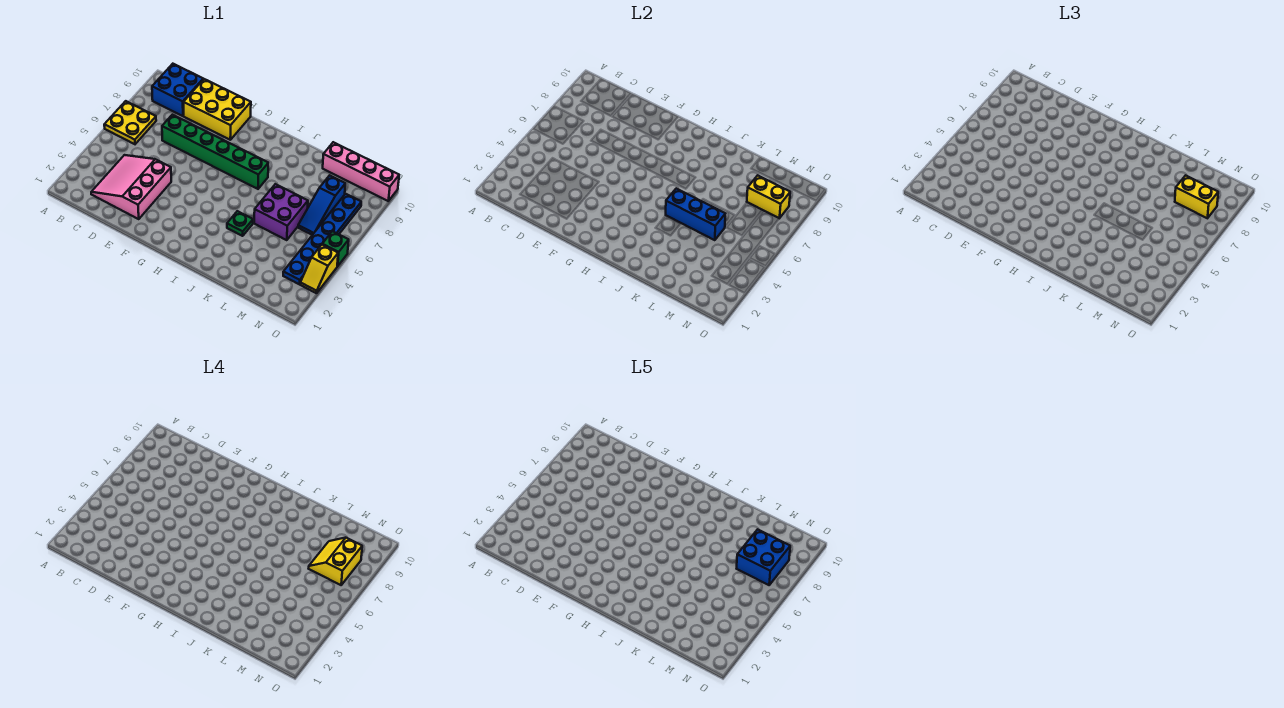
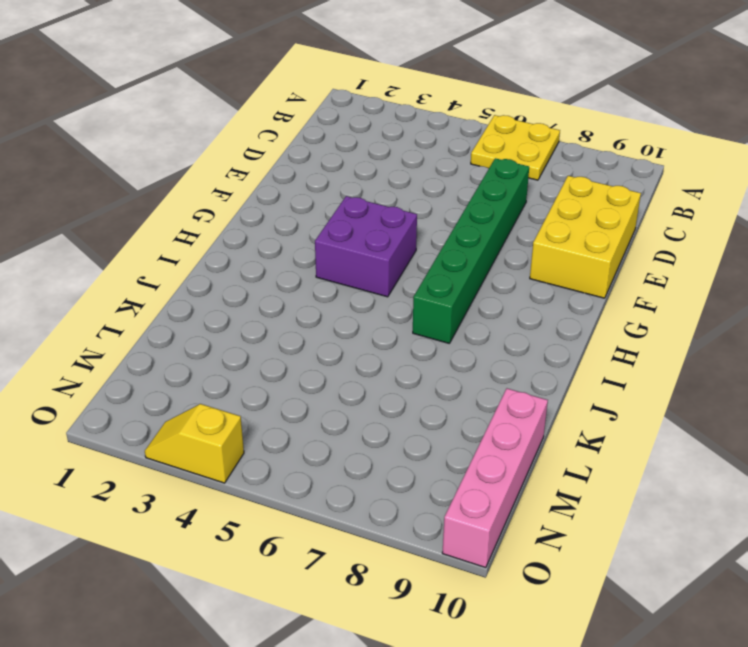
purple 2x2 brick [315,196,417,297] -> purple 2x2 brick moved to [254,184,308,240]
none -> blue 2x2 brick [152,64,203,116]
none -> pink 3x3 slope [91,155,171,219]
none -> green 1x1 plate [227,211,253,236]

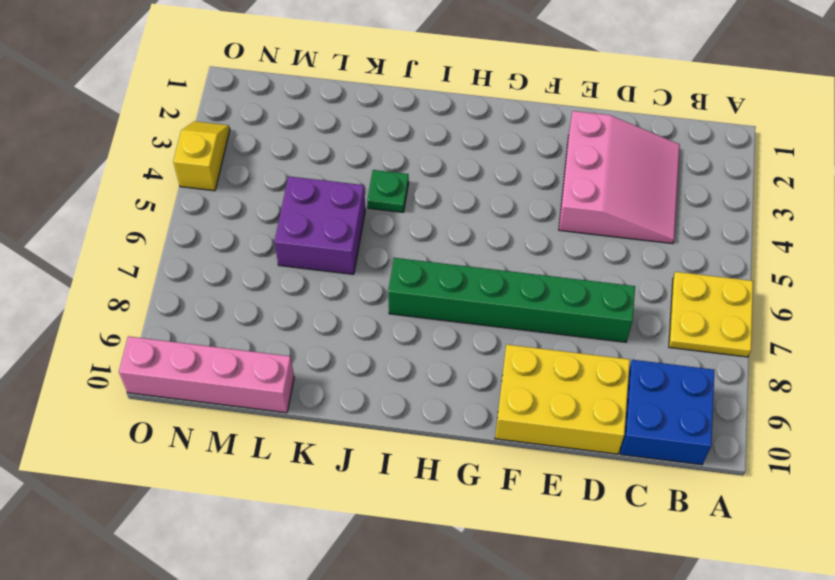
none -> blue 1x3 slope [298,175,345,235]
none -> blue 1x6 plate [283,194,361,284]
none -> green 1x1 brick [322,231,349,266]

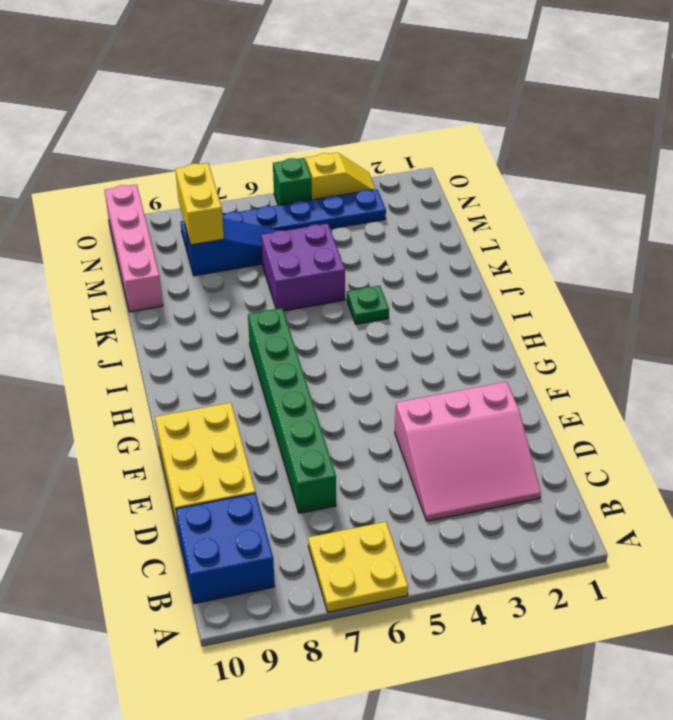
none -> blue 1x3 brick [666,189,725,240]
none -> yellow 1x2 brick [1175,175,1218,218]
none -> yellow 2x2 slope [309,538,362,585]

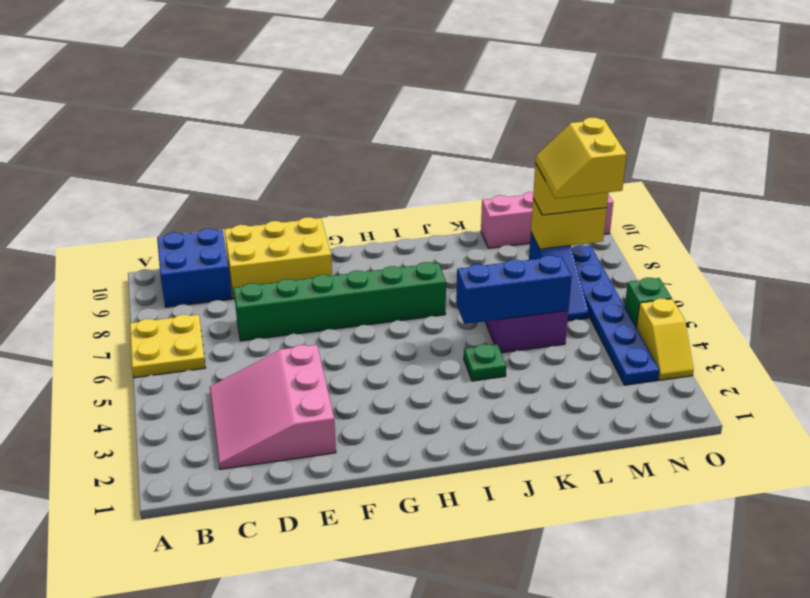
none -> blue 2x2 brick [737,529,790,585]

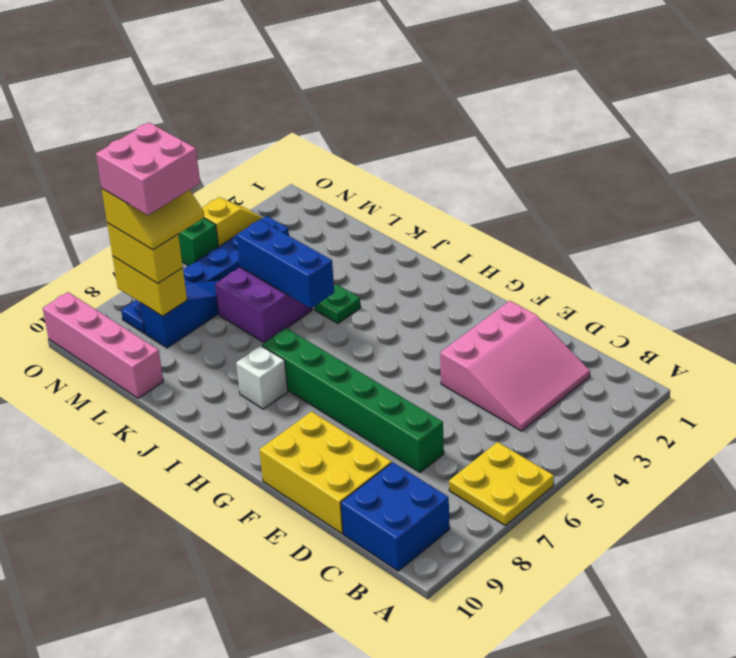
white 1x1 brick [236,346,288,409] -> none
pink 2x2 brick [96,122,200,215] -> blue 2x2 brick [737,529,790,585]

